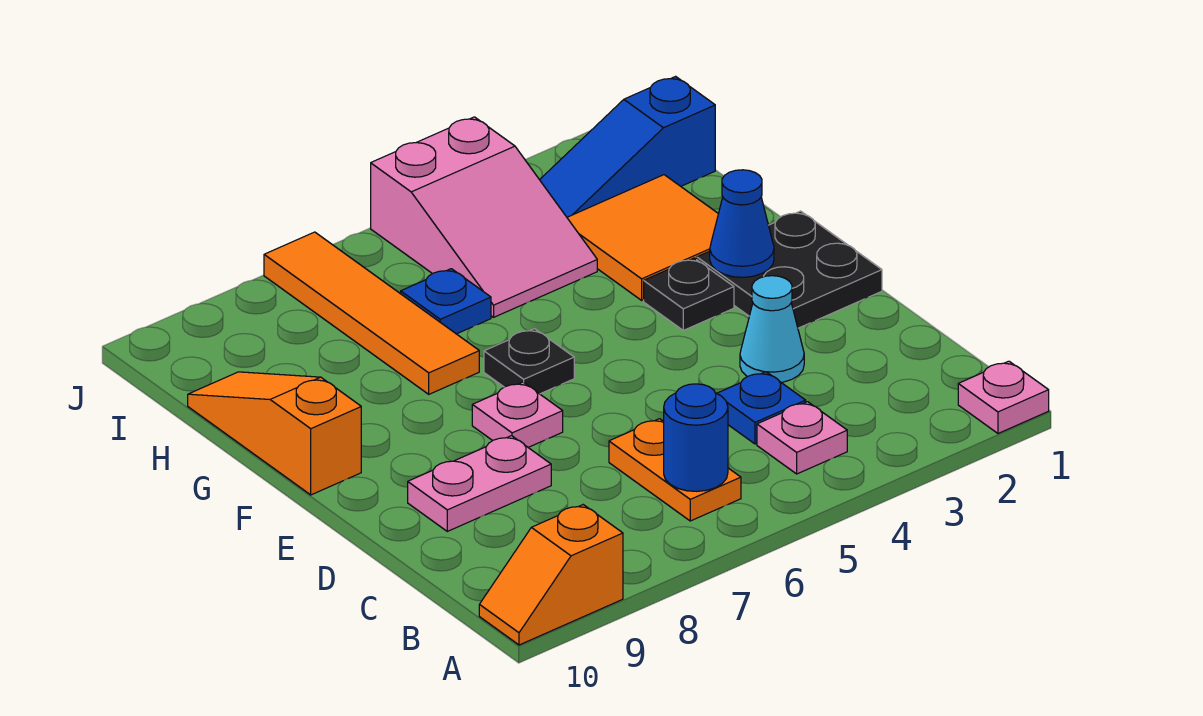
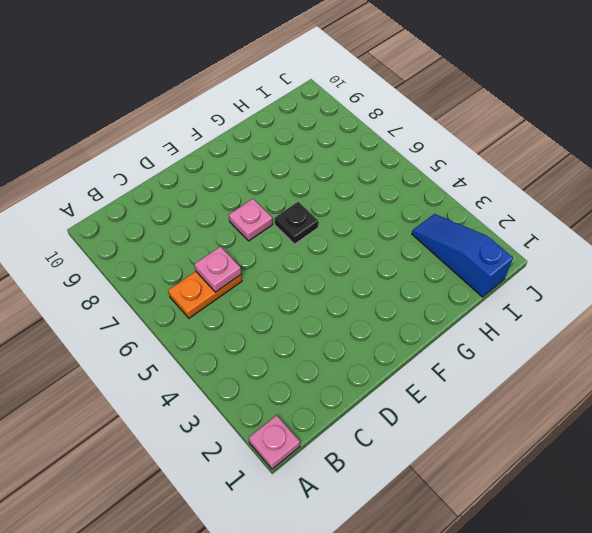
pink 1x1 plate [194,246,241,292] -> pink 1x1 plate moved to [757,402,847,474]
none -> orange 1x2 slope [479,505,623,645]
none -> blue 1x1 plate [717,372,806,444]
none -> cyan 1x1 cone [740,276,804,382]

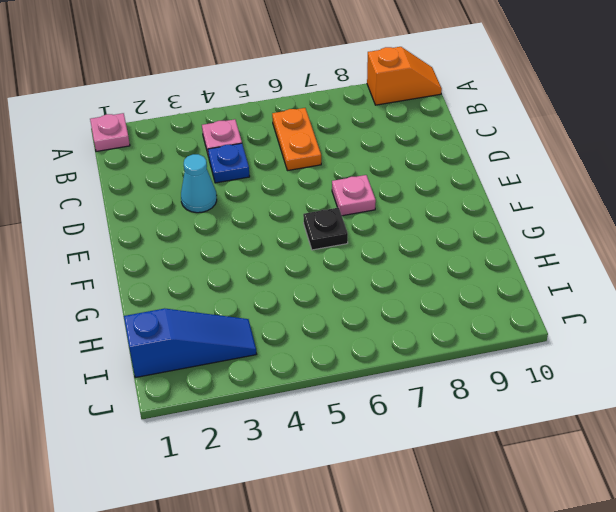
none -> pink 1x2 plate [408,436,551,531]
none -> black 2x2 plate [697,211,882,328]
none -> black 1x1 plate [644,258,734,330]

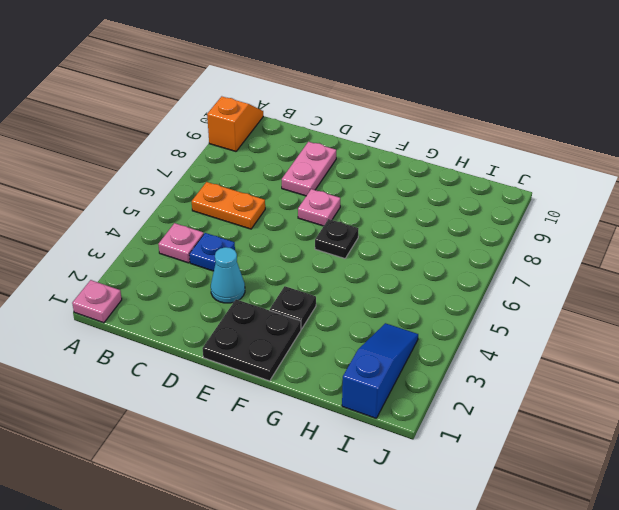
none -> orange 1x3 slope [188,372,361,495]
none -> orange 2x2 tile [567,175,718,300]
none -> orange 1x4 tile [264,232,479,394]

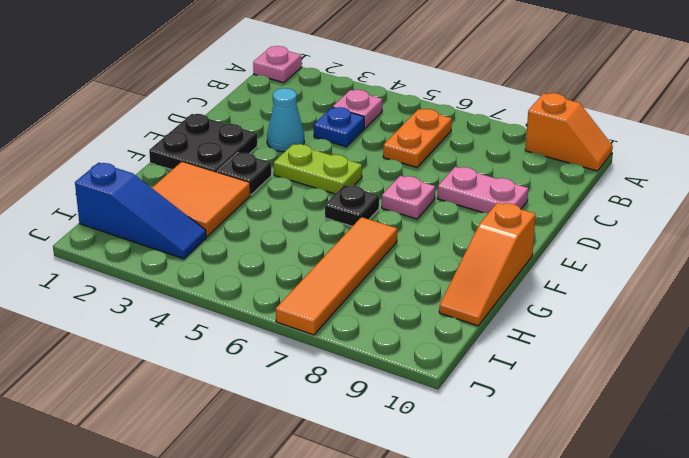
lime 1x2 plate [274,144,362,194] -> none
none -> pink 2x3 slope [371,117,597,317]
none -> blue 1x1 plate [401,269,491,334]
none -> blue 1x1 round brick [664,384,728,491]

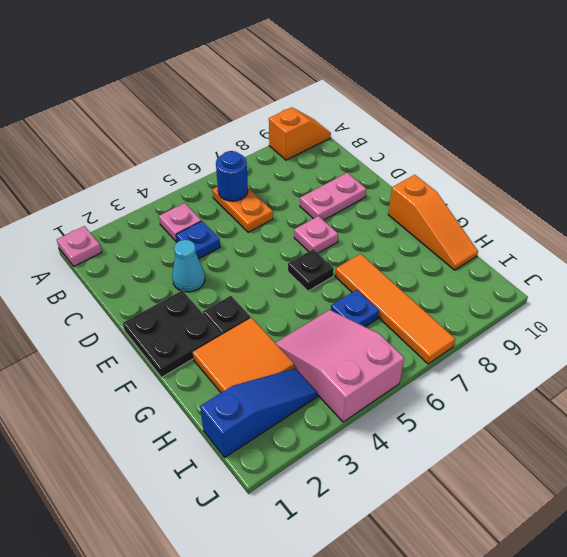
none -> blue 1x1 cone [710,170,774,277]

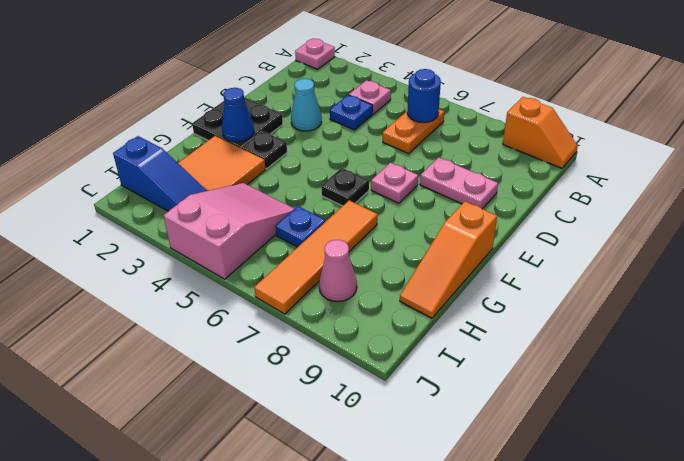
pink 1x1 cone [319,240,357,302] -> none

